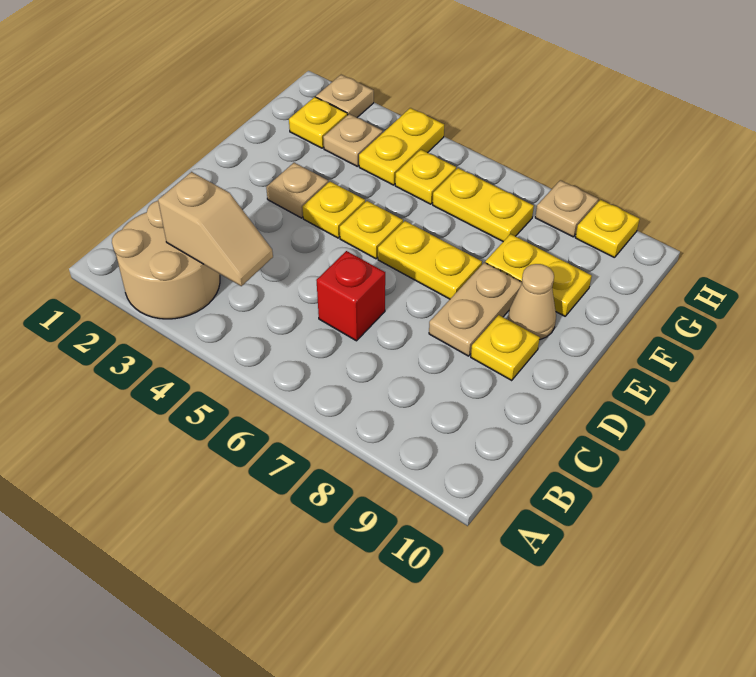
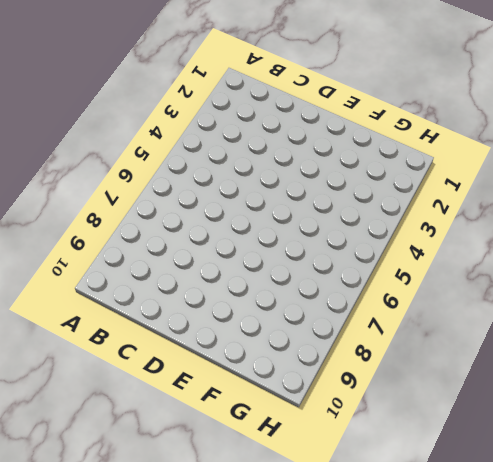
none -> tan 2x2 round brick [112,201,220,319]
none -> red 1x1 brick [316,251,385,341]
none -> tan 1x2 plate [429,263,522,356]

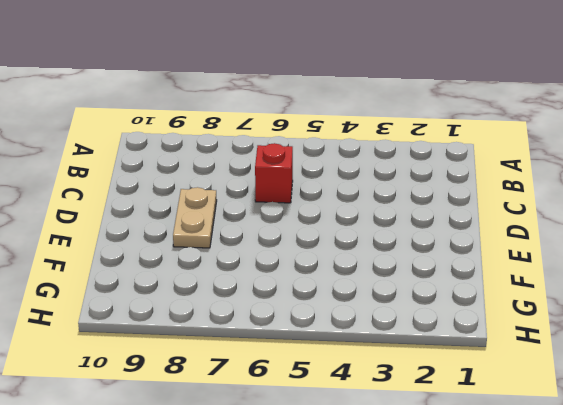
none -> tan 2x2 round brick [112,201,220,319]
none -> yellow 1x1 plate [471,315,540,380]
none -> tan 1x1 plate [266,163,328,218]

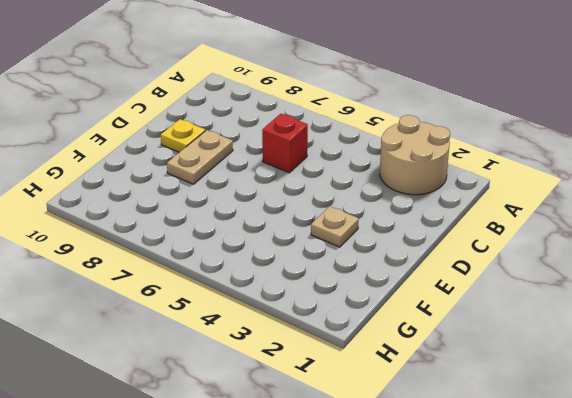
none -> yellow 1x1 plate [302,182,365,238]
none -> yellow 1x1 plate [340,201,403,259]
none -> yellow 1x2 plate [378,221,482,299]

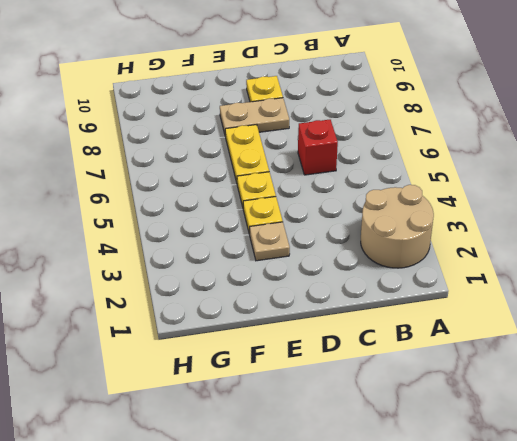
none -> tan 1x1 cone [508,264,556,340]
none -> yellow 1x2 plate [485,234,592,316]
none -> yellow 1x1 plate [289,97,347,148]

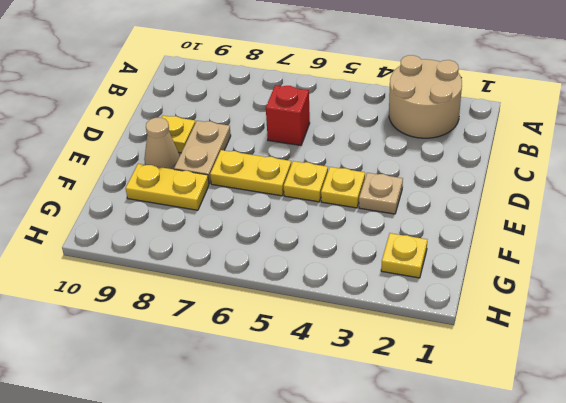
none -> tan 1x1 plate [323,114,383,166]
none -> yellow 1x2 plate [359,108,444,185]
none -> yellow 1x1 plate [395,150,456,204]

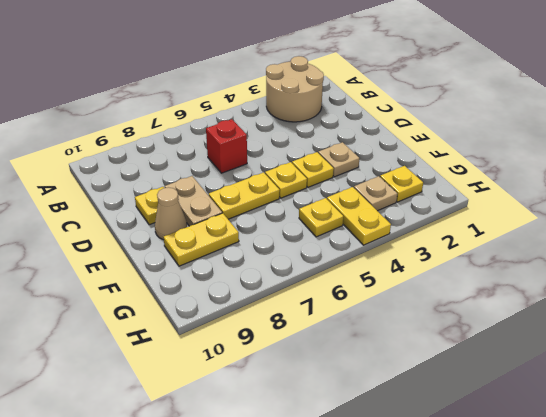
none -> yellow 1x2 plate [433,168,534,241]
none -> tan 1x1 plate [316,75,374,118]
none -> tan 1x1 plate [535,180,598,237]

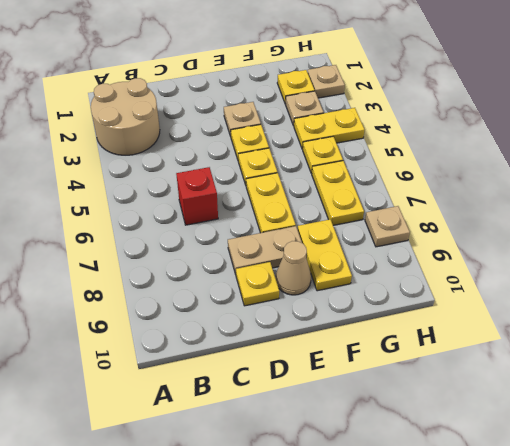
none -> yellow 1x1 plate [575,200,640,258]
none -> tan 1x2 slope [158,172,273,286]

